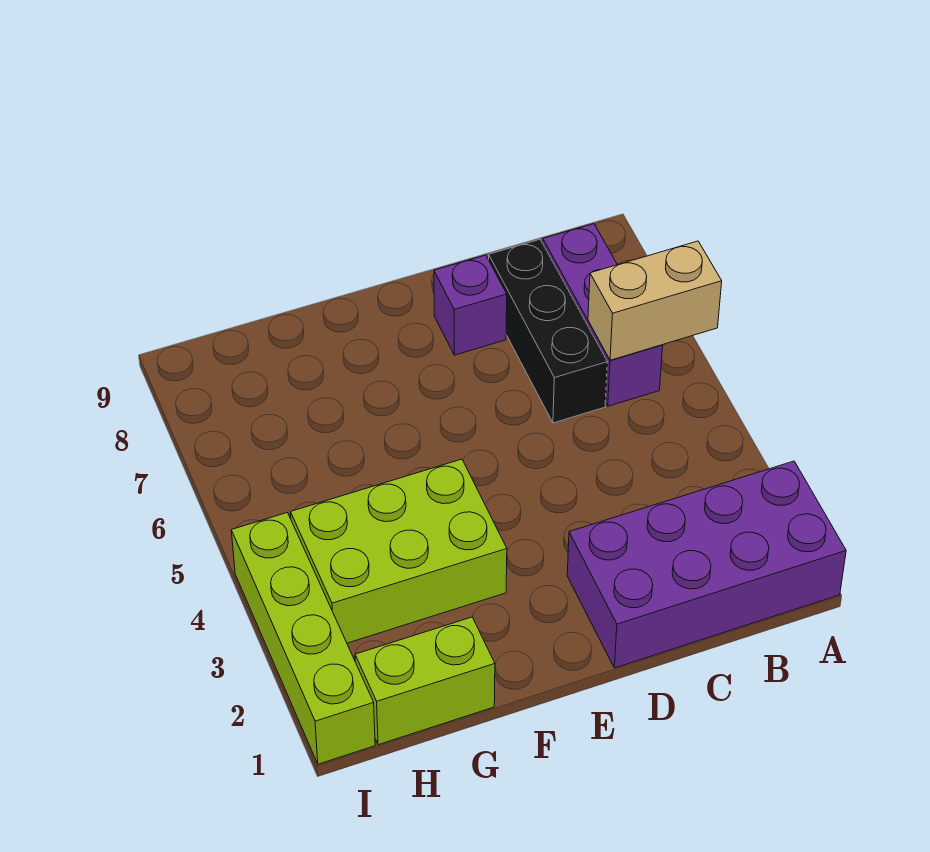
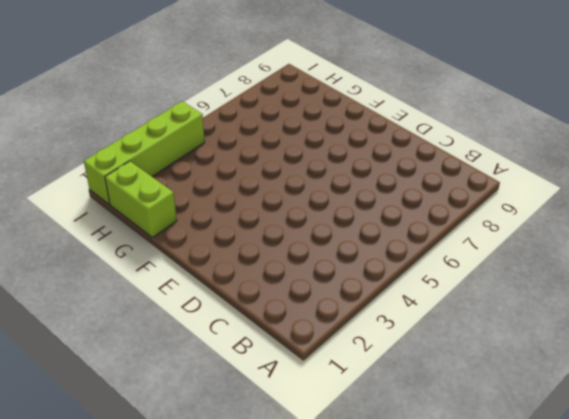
none -> purple 2x4 brick [567,461,846,668]
none -> purple 1x3 brick [543,224,663,406]

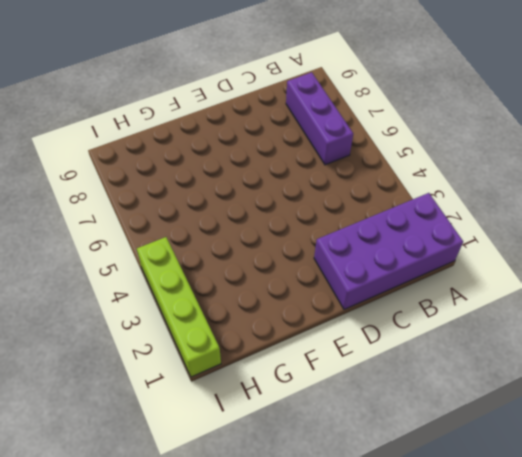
none -> black 1x3 brick [489,239,607,423]
none -> purple 1x1 brick [434,255,507,355]

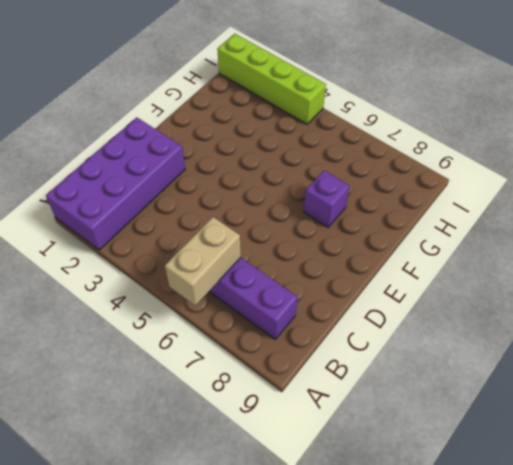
purple 1x1 brick [304,170,350,227] -> purple 1x1 brick moved to [434,255,507,355]
none -> black 1x3 brick [489,239,607,423]
none -> lime 2x3 brick [291,459,507,643]

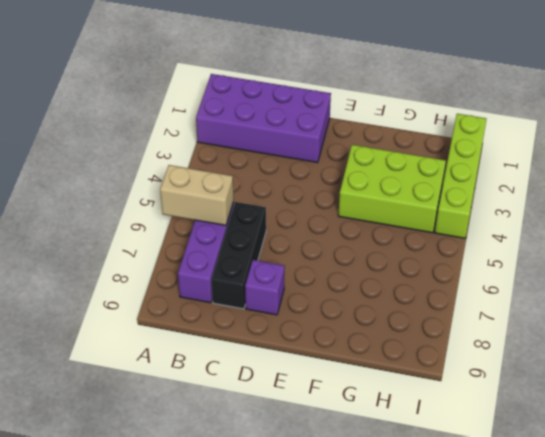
none -> lime 1x2 brick [355,617,495,745]

